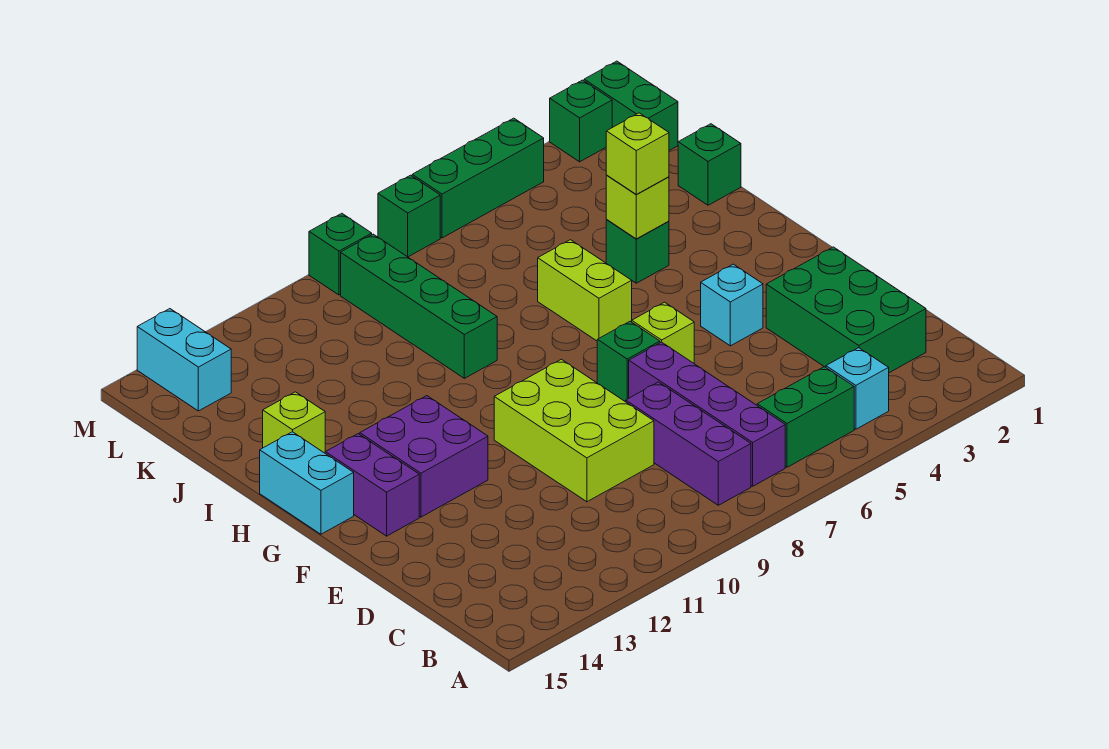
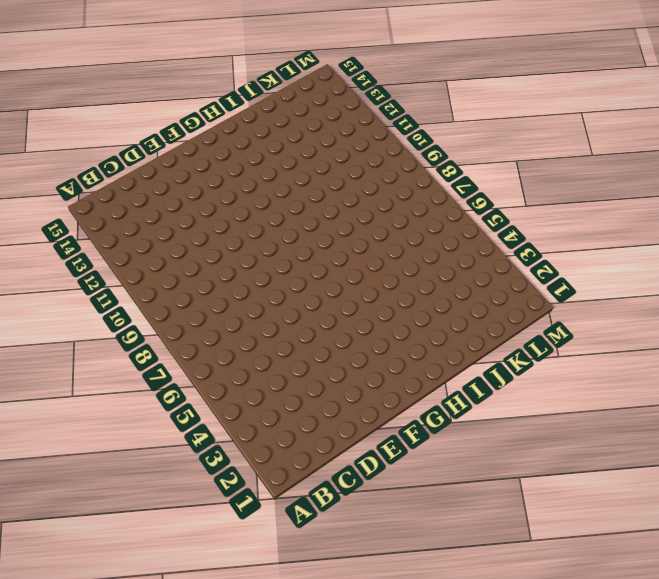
none -> cyan 1x1 brick [826,348,889,429]
none -> green 1x2 brick [757,367,854,467]
none -> purple 1x4 brick [629,342,785,486]

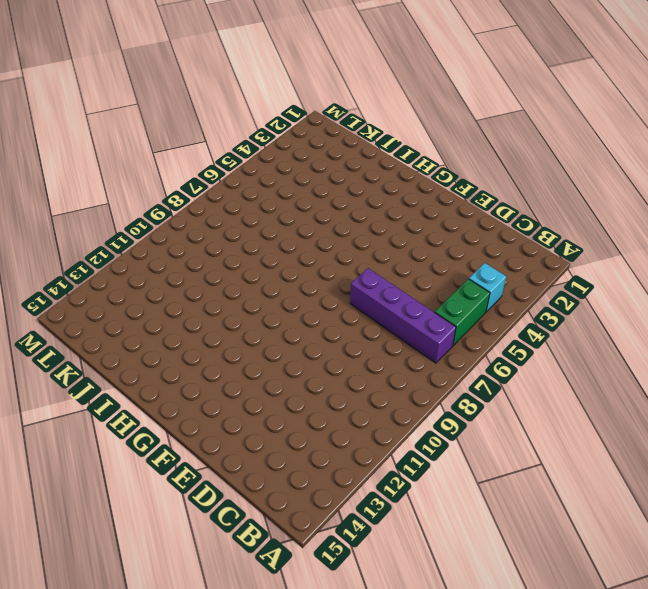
none -> purple 1x3 brick [626,382,751,505]
none -> green 2x3 brick [766,247,926,373]
none -> lime 2x3 brick [494,359,654,502]

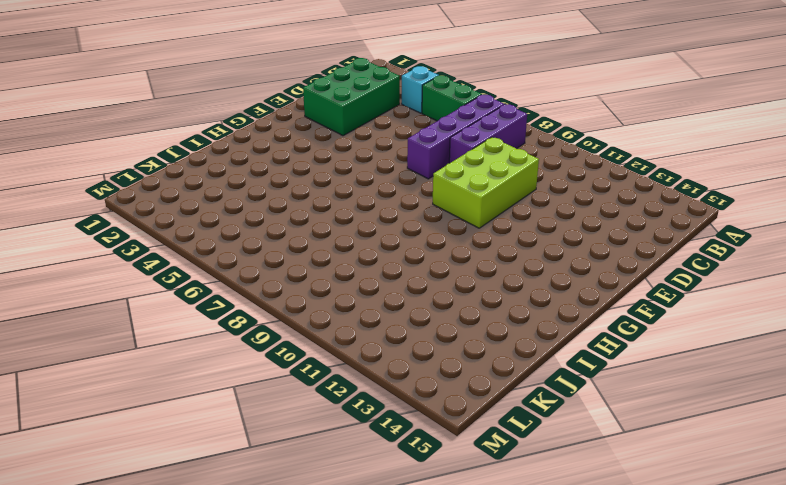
none -> cyan 1x1 brick [701,264,763,346]
none -> lime 1x1 brick [632,302,694,363]
none -> green 1x1 brick [597,321,660,402]

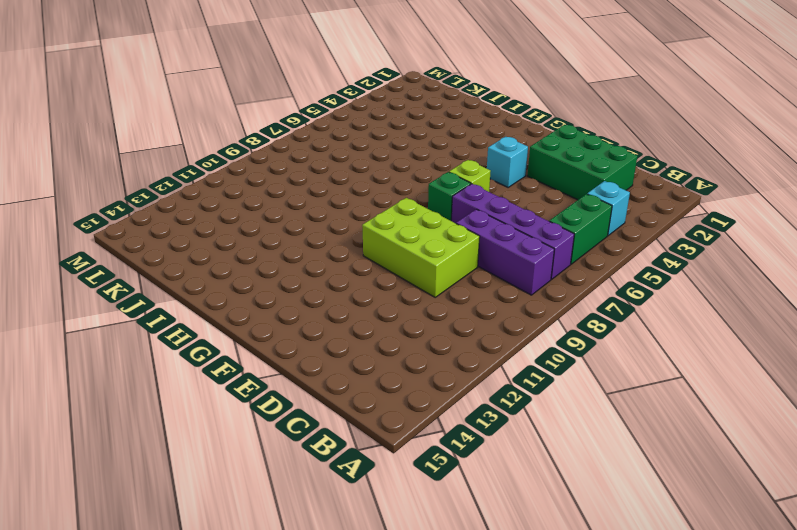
none -> purple 2x2 brick [360,396,488,517]
none -> purple 1x2 brick [325,434,419,536]
none -> cyan 1x2 brick [260,432,354,534]

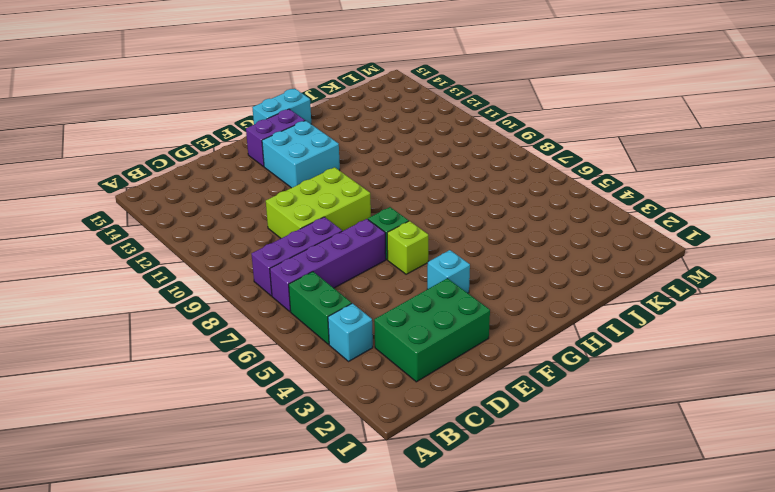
cyan 2x2 brick [262,121,340,188] -> purple 2x2 brick [360,396,488,517]
none -> lime 1x2 brick [538,240,632,341]
none -> green 1x1 brick [606,220,669,283]
none -> green 1x4 brick [341,234,497,378]

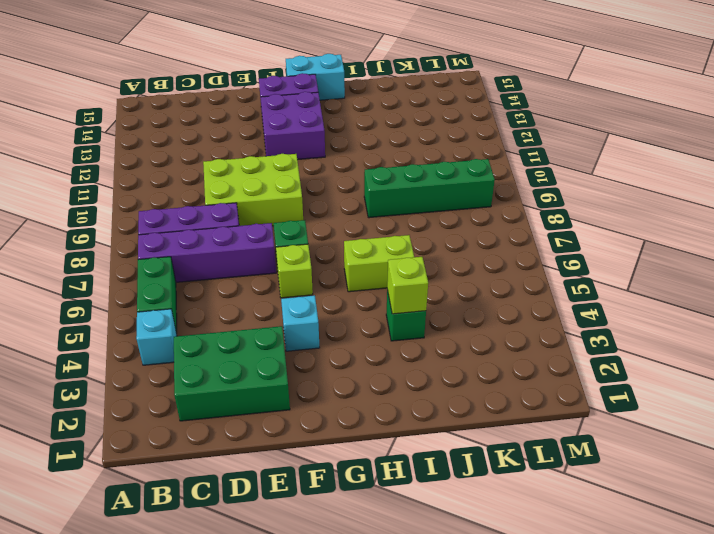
none -> lime 1x1 brick [263,392,325,453]
none -> green 1x1 brick [678,124,741,205]
none -> green 1x2 brick [584,61,678,150]

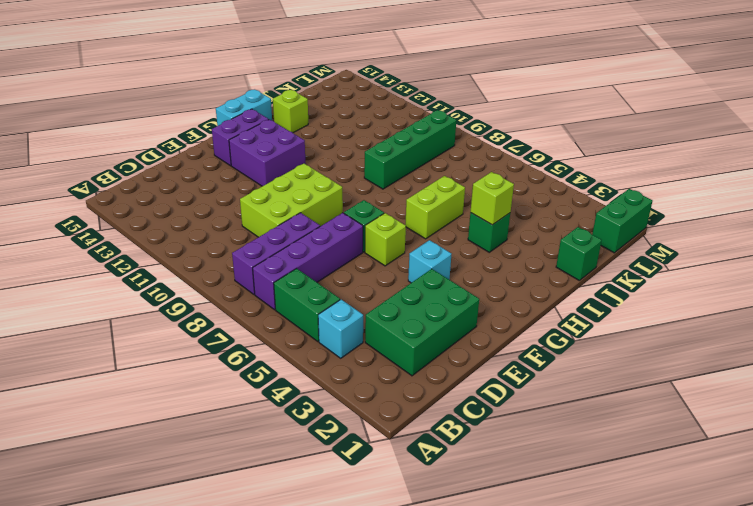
none -> cyan 1x2 brick [137,309,231,411]
none -> green 1x1 brick [550,80,612,162]
none -> green 1x3 brick [412,118,544,238]

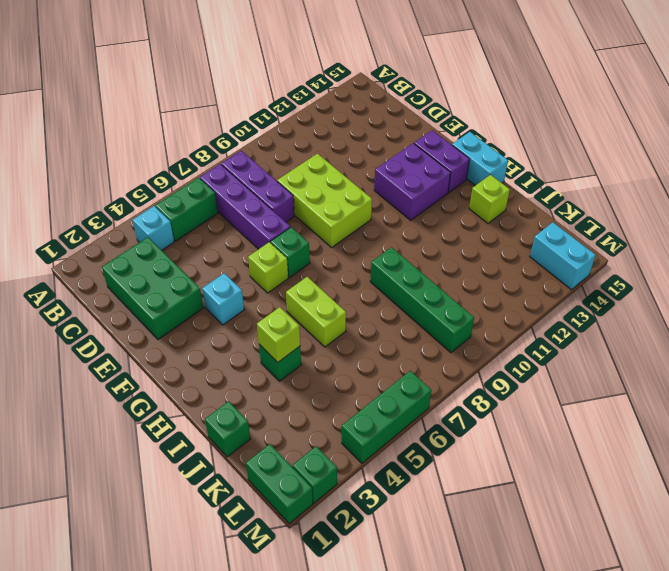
none -> green 1x1 brick [378,175,440,257]
none -> green 1x1 brick [309,213,372,295]
none -> lime 1x1 brick [606,113,669,194]

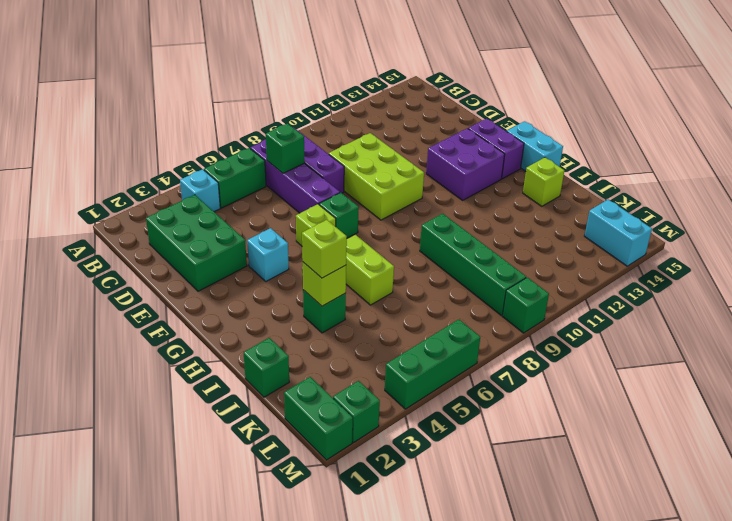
green 1x1 brick [266,124,305,173] -> green 1x1 brick moved to [378,175,440,257]

